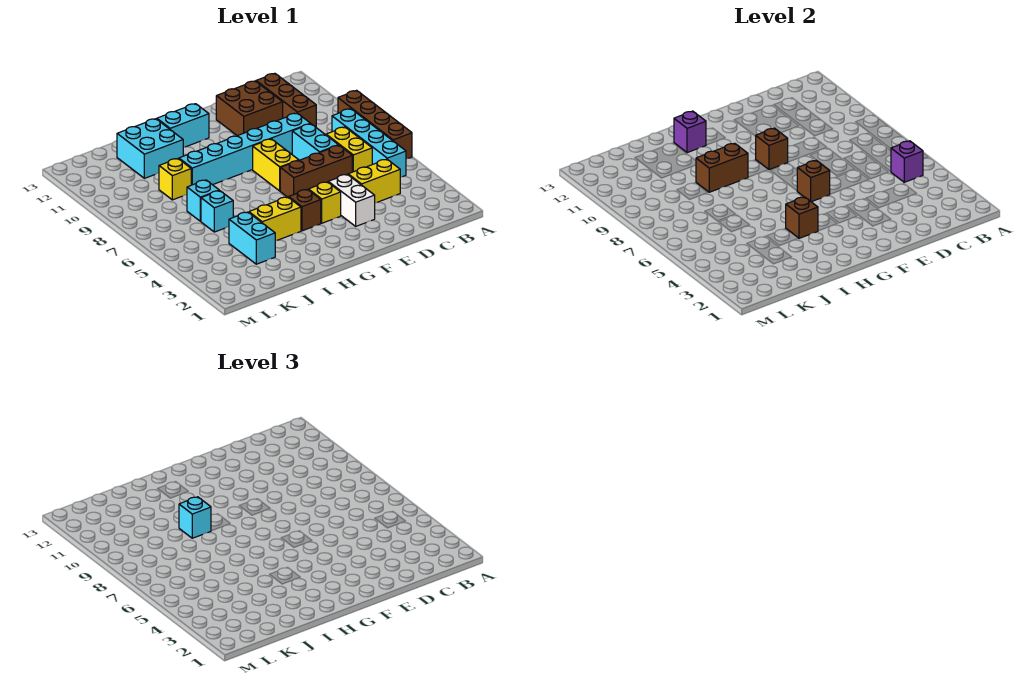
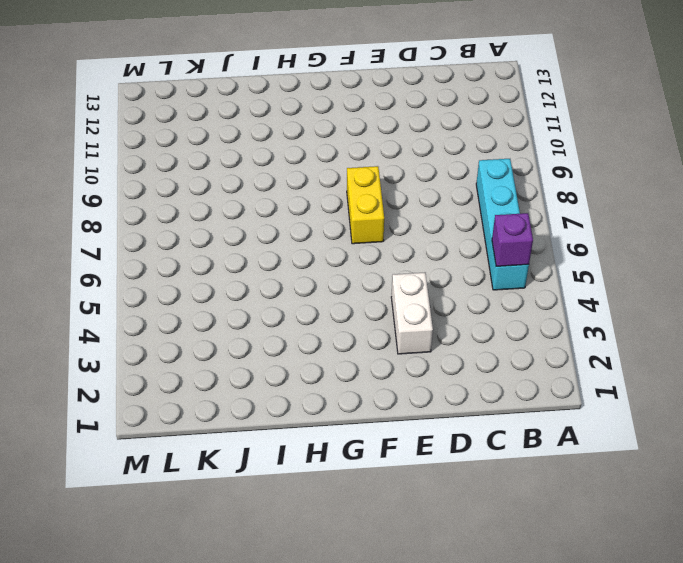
none -> brown 1x4 brick [338,90,412,159]
none -> yellow 1x2 brick [348,159,400,203]
none -> yellow 1x2 brick [326,127,372,172]

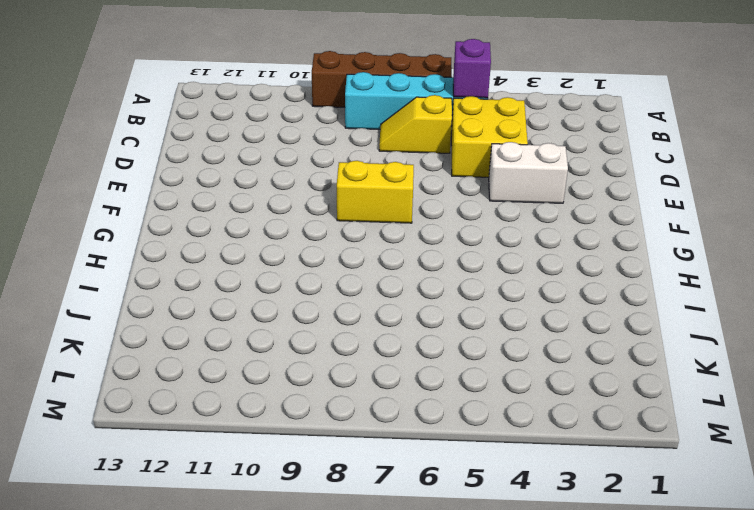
yellow 2x2 brick [451,96,528,177] -> yellow 1x2 brick [348,159,400,203]
yellow 1x2 slope [379,95,452,153] -> yellow 1x2 brick [326,127,372,172]
none -> brown 1x3 brick [256,73,316,127]
none -> brown 1x3 brick [280,145,352,198]
none -> cyan 1x2 brick [292,124,338,160]

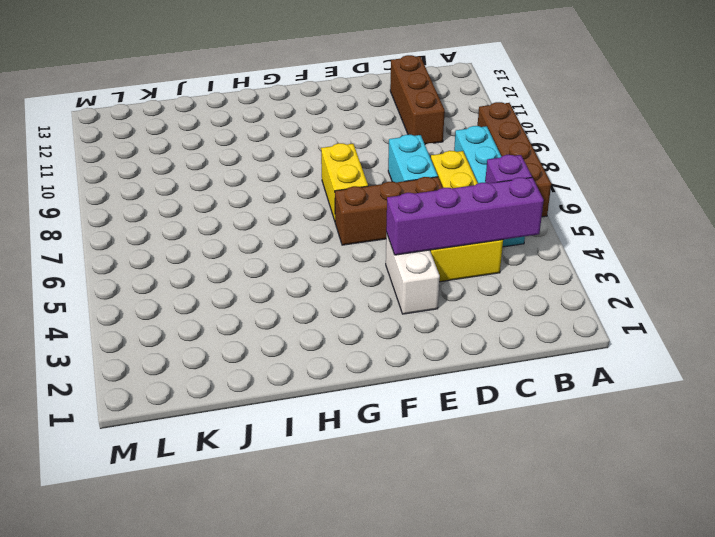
purple 1x4 brick [386,178,544,255] -> none
none -> cyan 1x6 brick [179,113,310,185]
none -> brown 2x2 brick [216,81,283,136]
none -> yellow 1x1 brick [308,182,341,223]

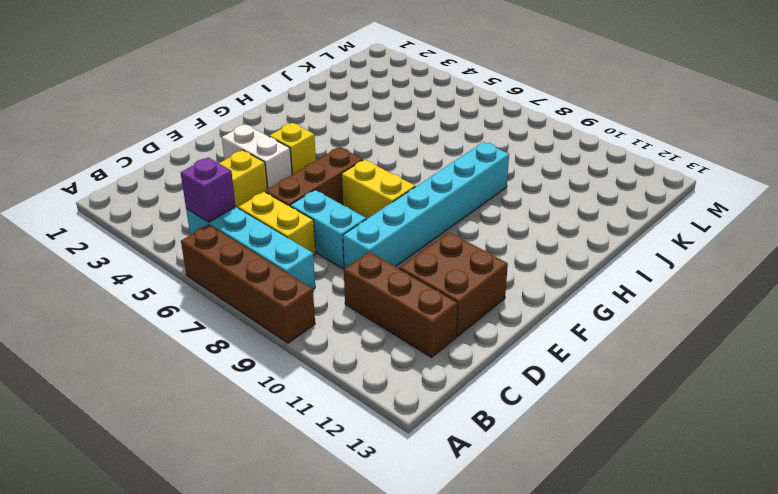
none -> brown 1x1 brick [289,189,321,231]
none -> cyan 1x2 brick [157,104,209,147]
none -> yellow 1x2 brick [249,197,301,241]

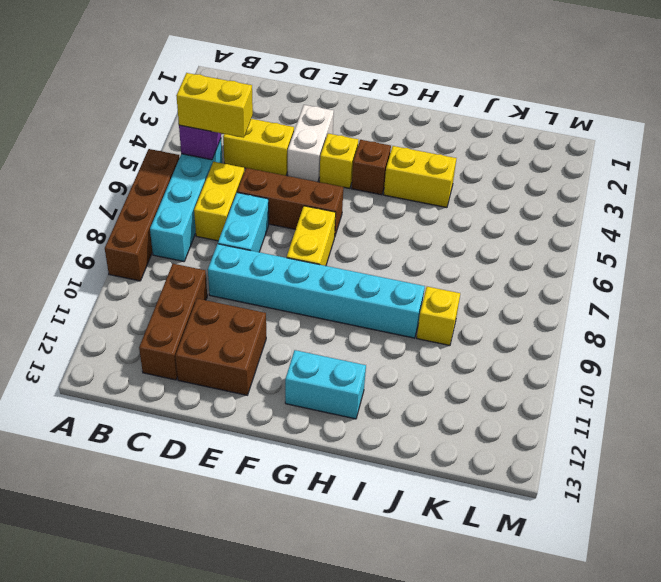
yellow 1x2 brick [176,73,253,138] -> none
none -> cyan 2x2 brick [117,119,183,178]
none -> cyan 1x2 brick [229,212,275,264]
none -> cyan 1x1 brick [201,191,233,232]

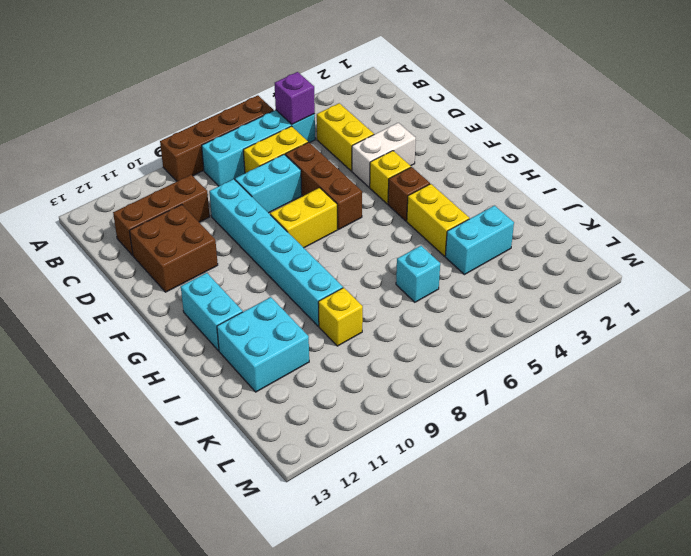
none -> cyan 1x1 brick [187,180,219,221]
none -> brown 1x1 brick [797,160,830,202]
none -> brown 1x1 brick [756,128,788,170]

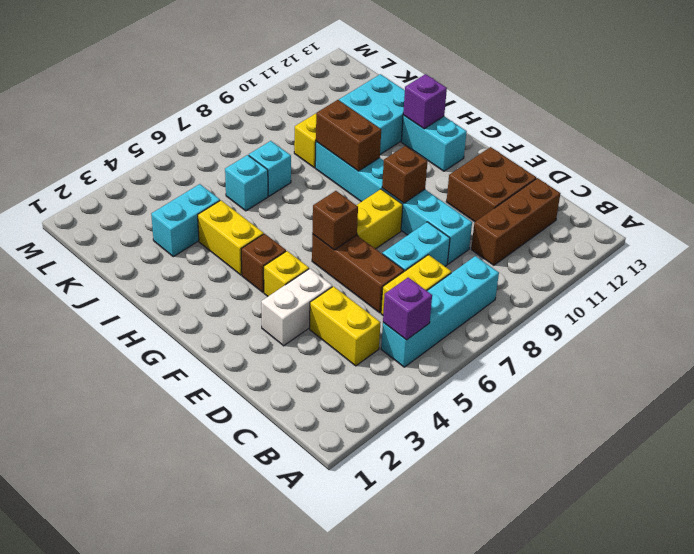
none -> brown 1x4 brick [338,90,412,159]
none -> brown 1x1 brick [786,197,818,238]
none -> cyan 1x1 brick [179,497,211,538]

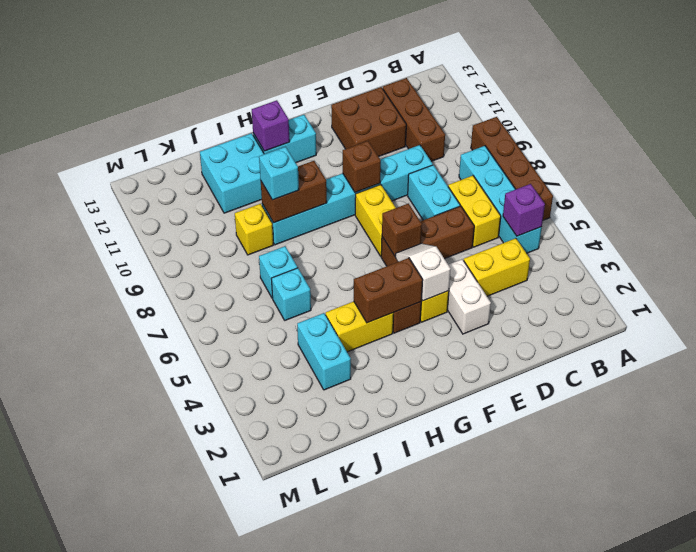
white 1x2 slope [395,243,451,301] -> none
brown 1x2 brick [354,258,423,323] -> brown 1x1 brick [786,197,818,238]

